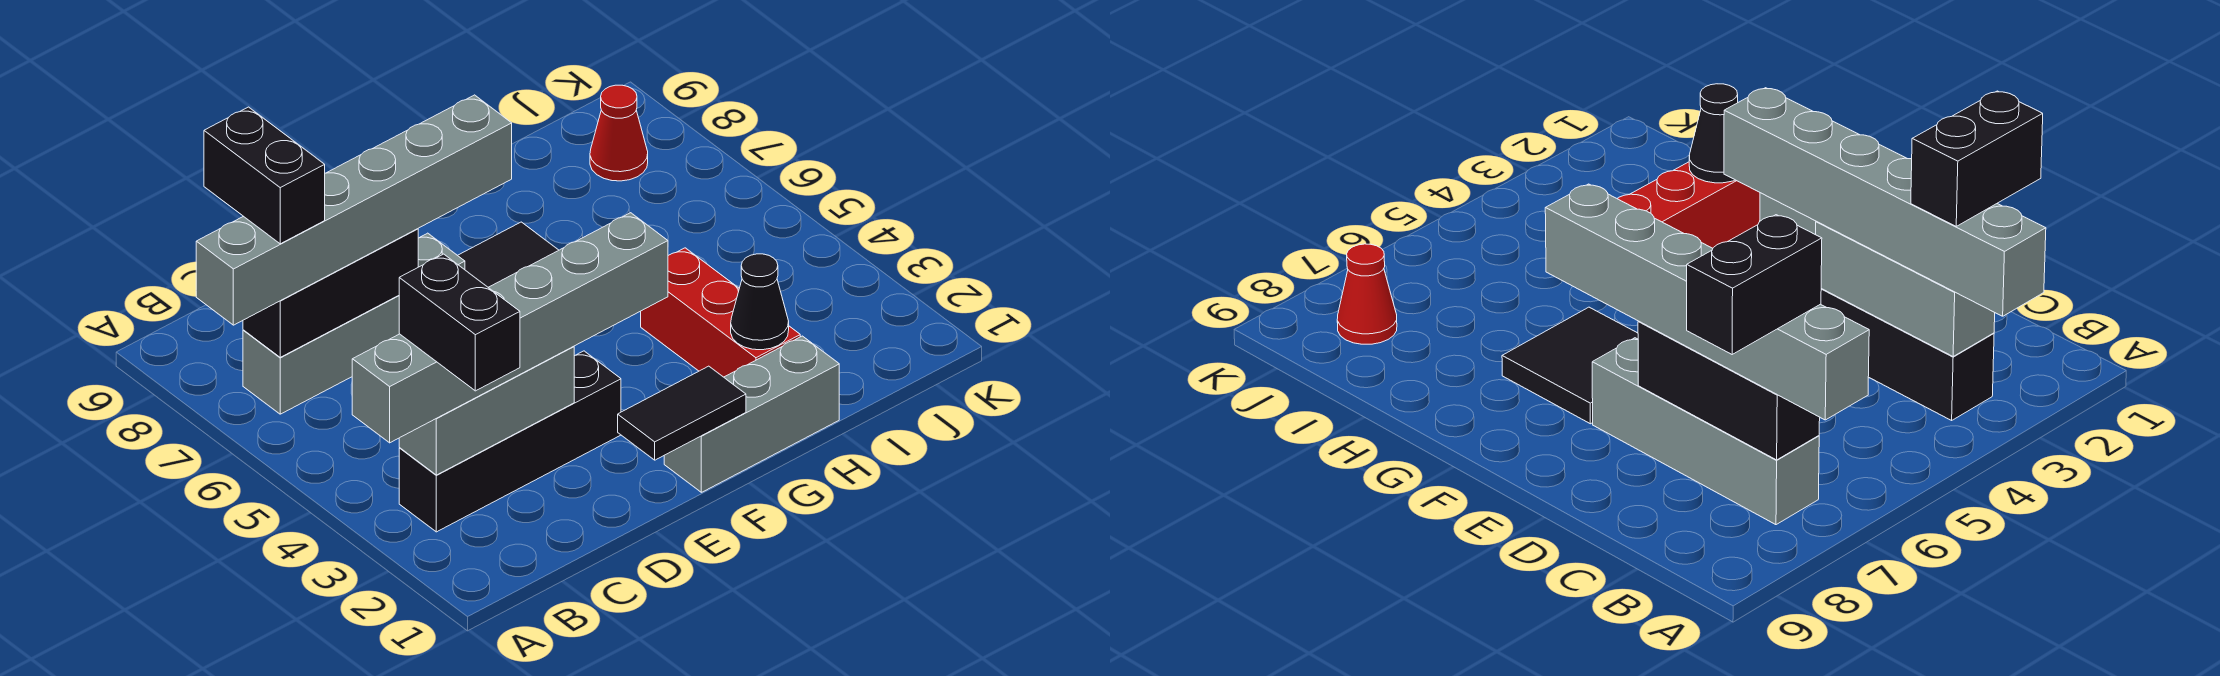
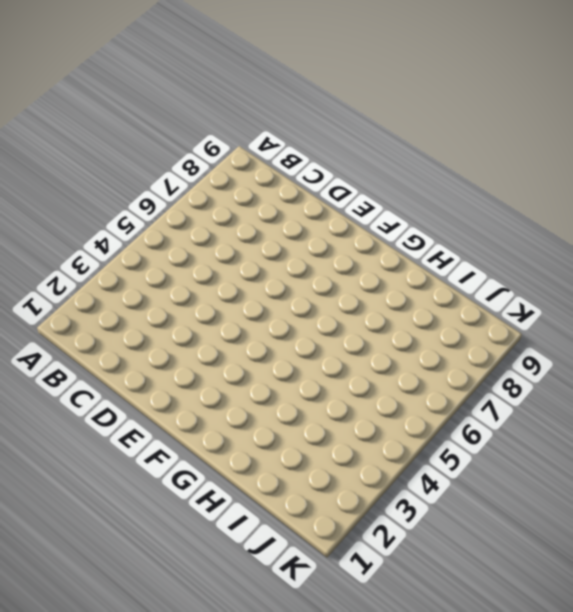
none -> black 1x4 brick [399,351,621,532]
none -> grey 1x4 brick [243,233,465,414]
none -> grey 1x3 brick [664,336,839,492]

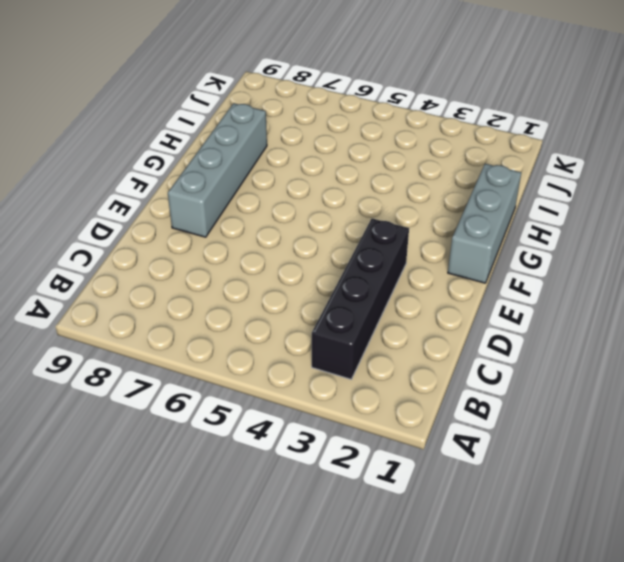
grey 1x4 brick [168,103,267,237] -> grey 1x4 brick moved to [243,233,465,414]
none -> black 2x2 tile [458,222,559,287]
none -> red 1x3 brick [640,248,800,377]
none -> red 1x1 cone [590,85,648,181]

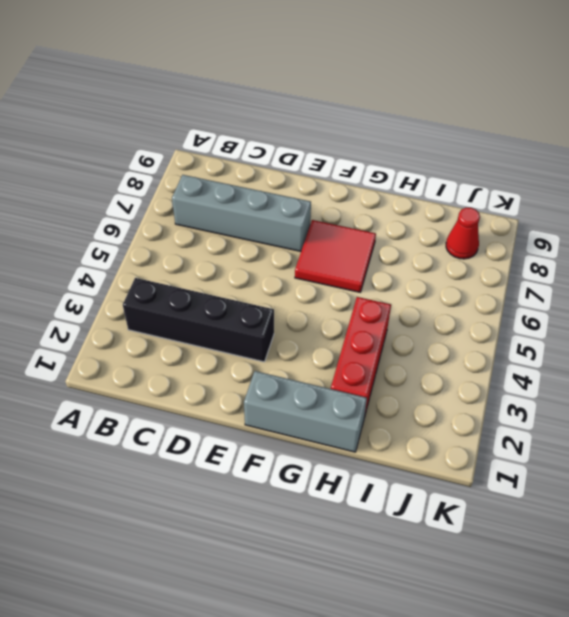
red 2x2 tile [295,220,376,292] -> black 2x2 tile [458,222,559,287]
none -> grey 1x3 brick [399,346,574,475]
none -> black 1x3 brick [243,229,418,357]
none -> black 1x2 tile [618,366,746,460]

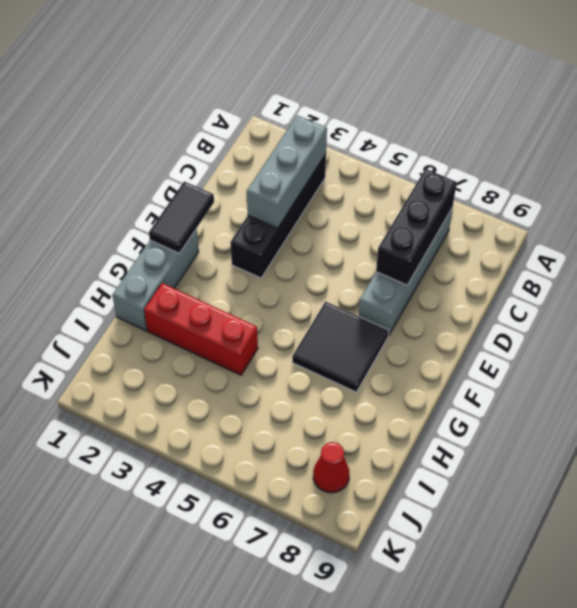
none -> black 1x1 cone [731,254,789,350]
none -> grey 1x6 brick [352,213,668,443]
none -> grey 1x6 brick [196,95,512,325]

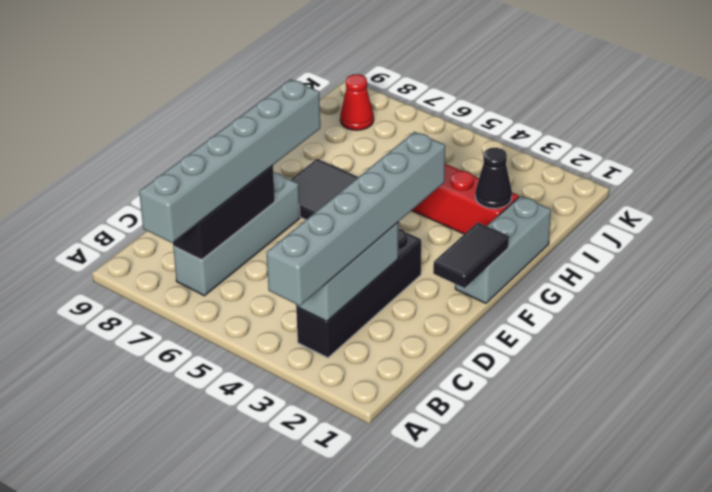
none -> black 1x2 brick [399,254,520,391]
none -> black 1x2 brick [204,107,325,244]

